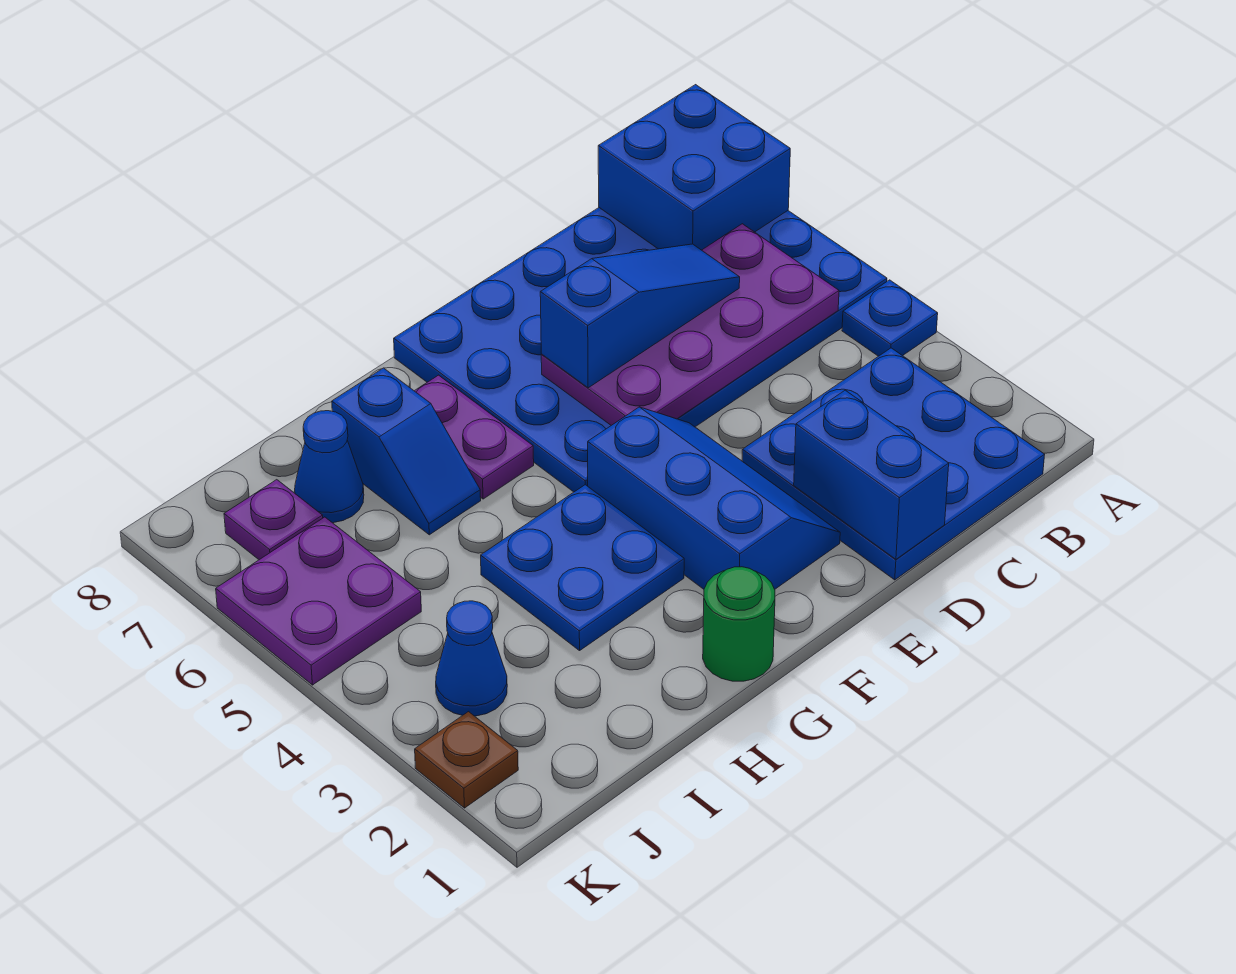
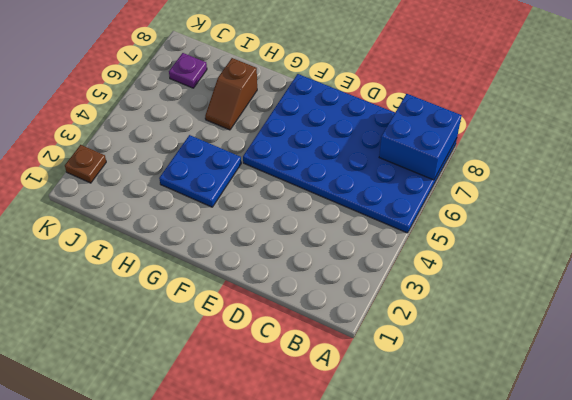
brown 1x2 slope [205,58,257,130] -> blue 1x2 slope [332,368,481,535]
none -> blue 1x1 plate [842,280,938,356]
none -> blue 3x3 plate [742,348,1045,580]
none -> blue 2x3 slope [588,407,840,589]

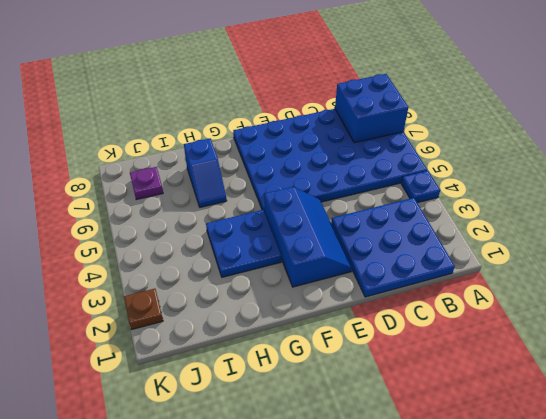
none -> green 1x1 round brick [703,567,775,681]
none -> purple 1x2 plate [415,375,534,499]
none -> blue 1x1 cone [295,411,364,523]

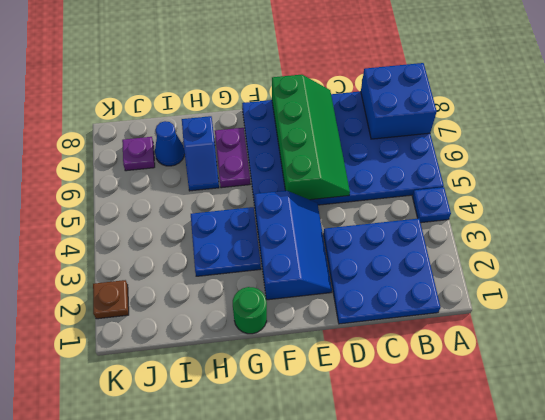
green 2x4 slope [272,75,350,200] -> purple 2x4 plate [541,224,839,425]
none -> blue 1x1 cone [436,601,507,716]
none -> purple 2x2 plate [216,517,421,685]
none -> blue 1x2 brick [794,390,949,559]

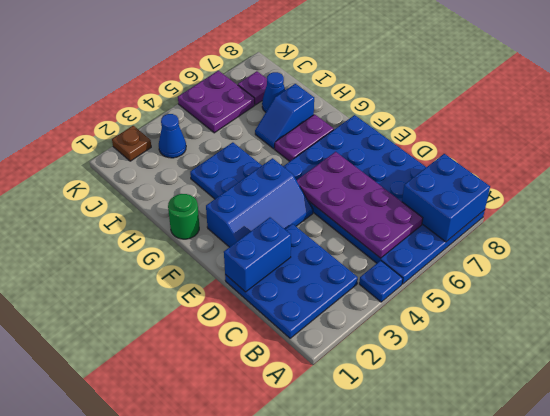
none -> blue 1x3 slope [540,244,740,388]

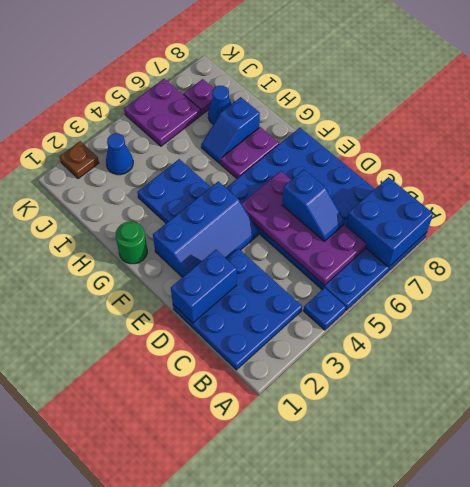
blue 1x2 slope [282,170,345,241] -> blue 1x3 slope [540,244,740,388]

